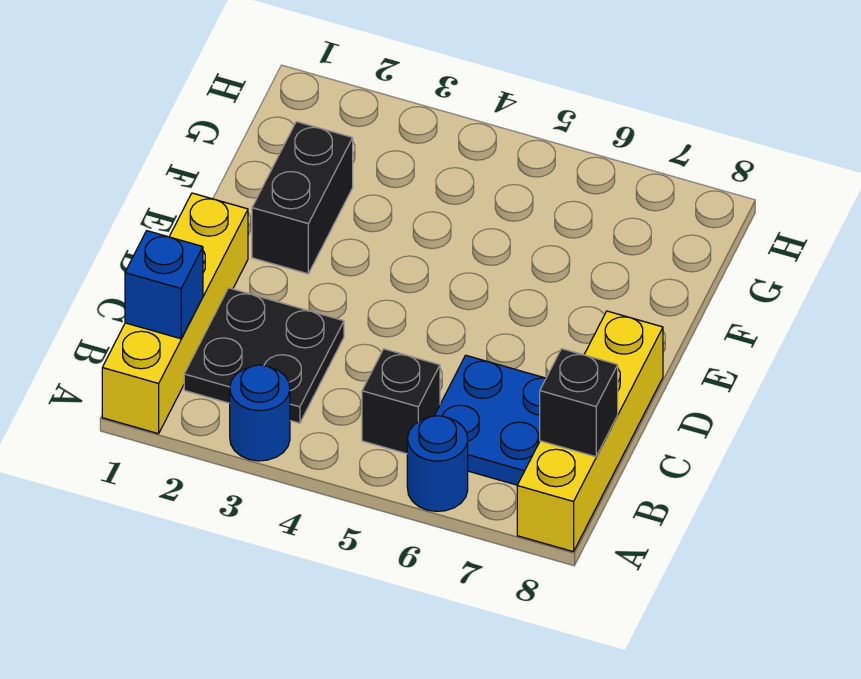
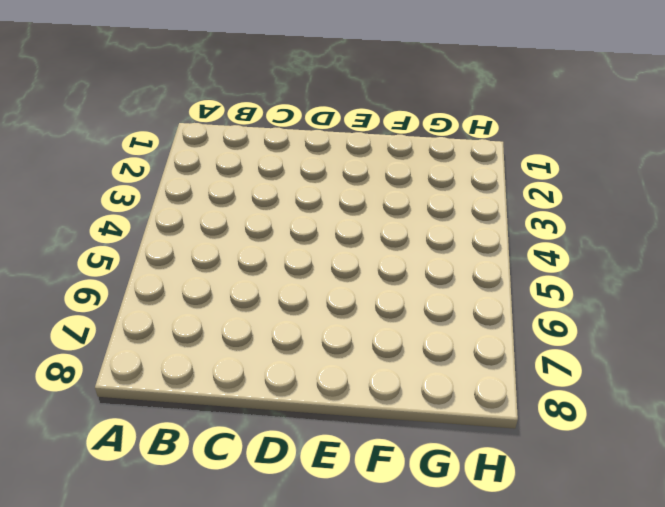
none -> yellow 1x4 brick [102,193,248,434]
none -> blue 1x1 round brick [230,365,290,461]

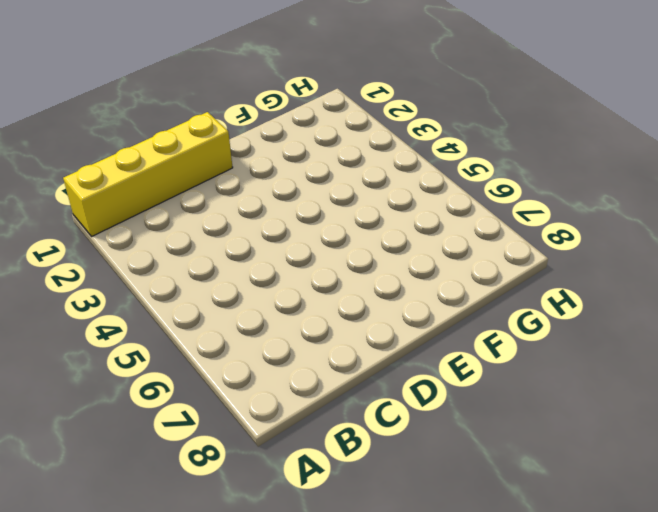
none -> blue 1x1 round brick [230,365,290,461]
none -> blue 1x1 round brick [407,416,468,511]

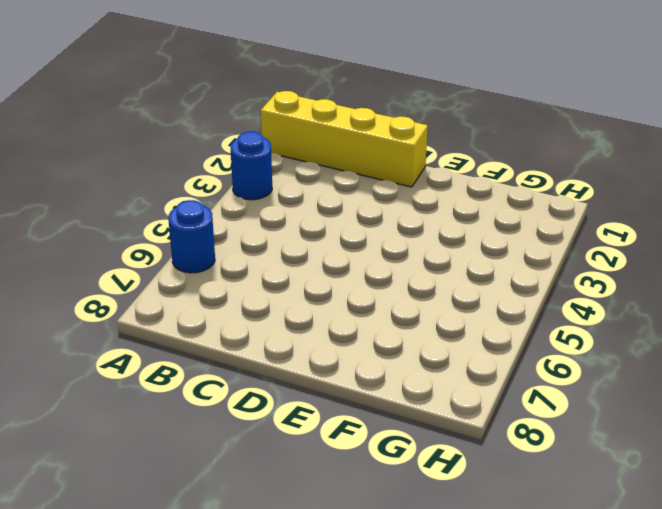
none -> yellow 1x4 brick [517,311,663,552]
none -> black 2x2 plate [184,288,344,423]

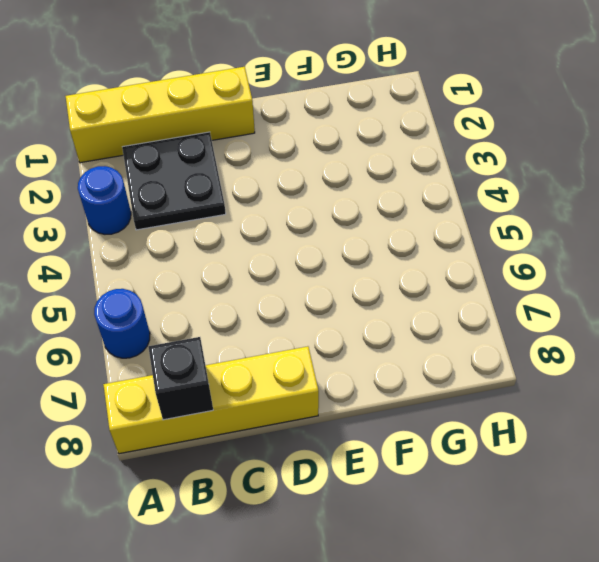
none -> black 1x1 brick [362,349,440,454]
none -> blue 2x2 plate [435,355,546,485]

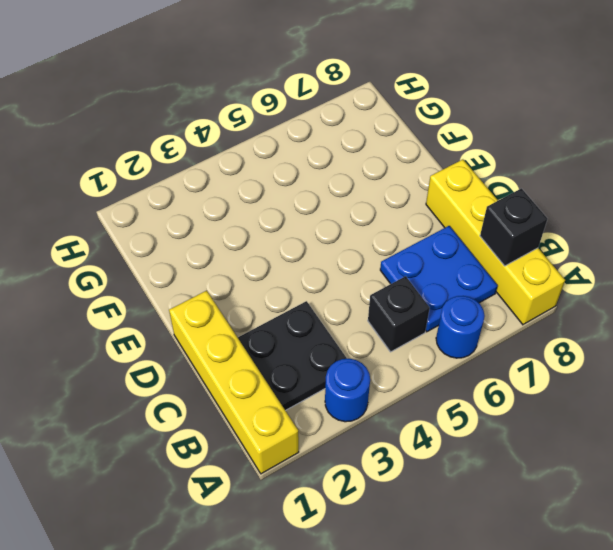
none -> black 1x2 brick [252,122,353,274]
none -> blue 1x1 brick [125,231,203,339]

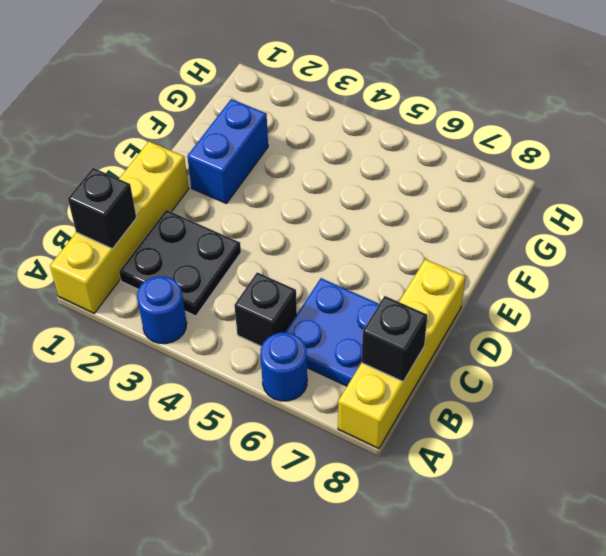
black 1x1 brick [68,168,136,249] -> blue 1x1 brick [125,231,203,339]
blue 1x2 brick [187,99,268,204] -> black 1x2 brick [252,122,353,274]

